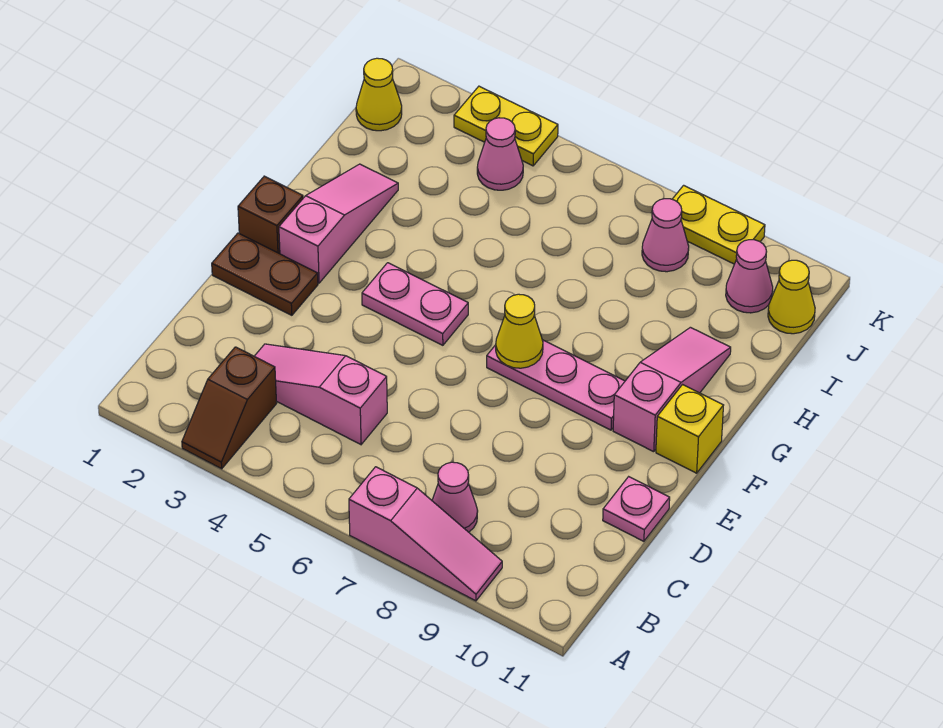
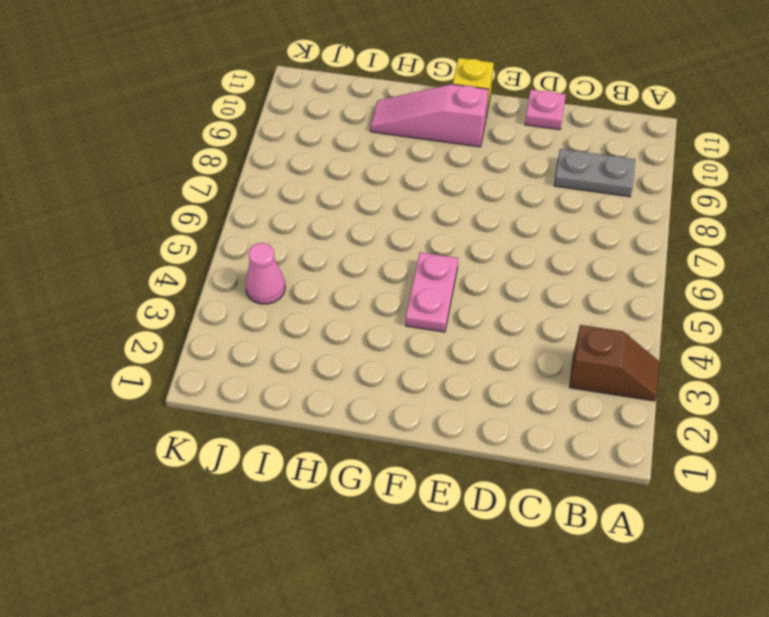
grey 1x2 plate [554,149,635,197] -> none
none -> pink 1x3 slope [349,467,502,601]
none -> pink 1x1 cone [432,462,478,532]
none -> pink 1x3 slope [254,344,387,444]

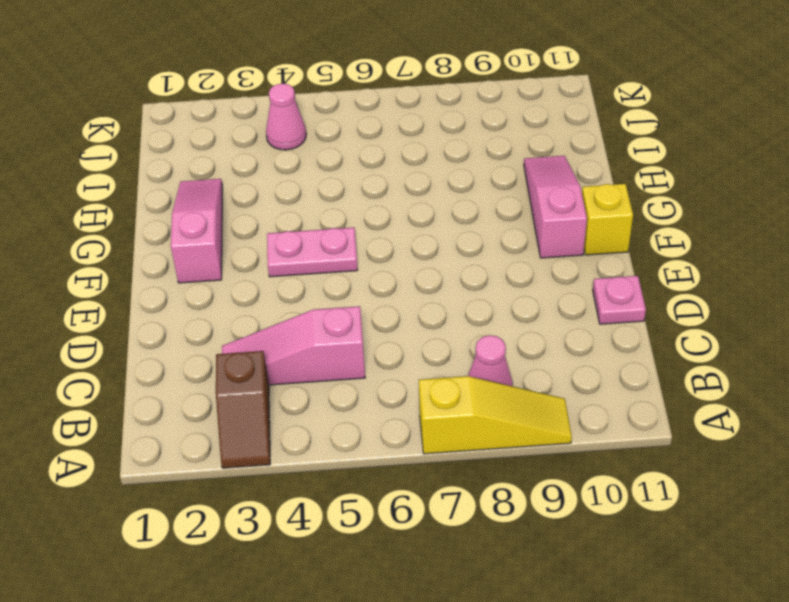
yellow 1x3 slope [419,376,572,454] -> pink 1x3 slope [349,467,502,601]
none -> brown 1x2 plate [212,233,318,315]
none -> brown 1x1 brick [238,176,303,254]
none -> pink 1x3 plate [487,340,625,430]

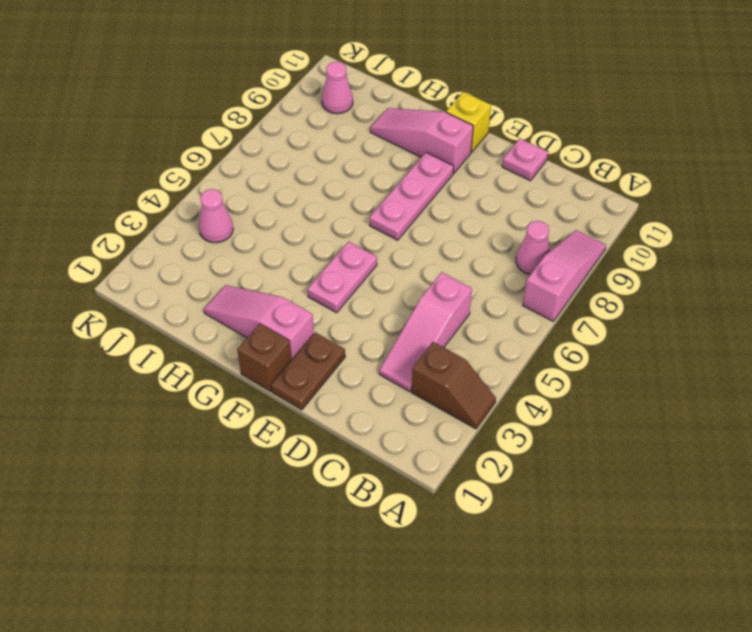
none -> yellow 1x1 cone [356,58,402,131]
none -> pink 1x1 cone [642,199,689,272]
none -> yellow 1x1 cone [768,260,815,334]

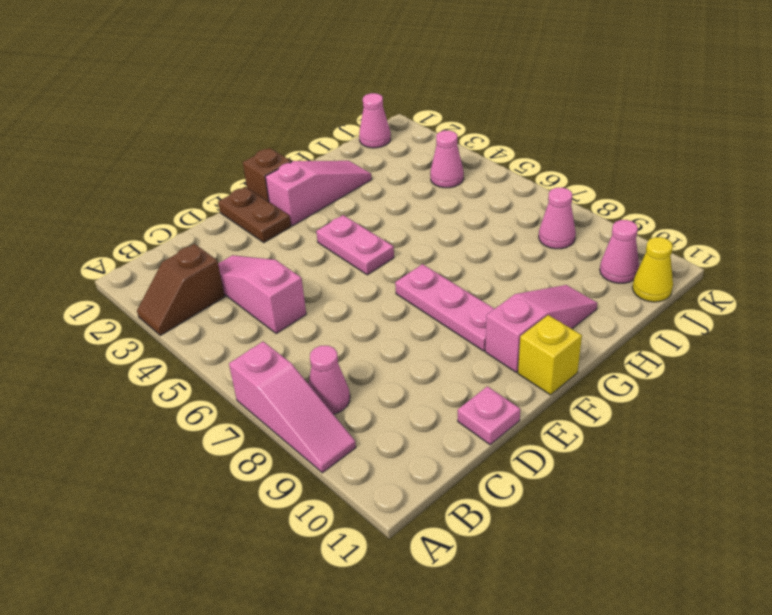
pink 1x1 cone [359,93,391,148] -> yellow 1x1 cone [356,58,402,131]
none -> yellow 1x2 plate [454,86,558,166]
none -> yellow 1x2 plate [672,185,765,264]
none -> yellow 1x1 cone [496,294,543,368]

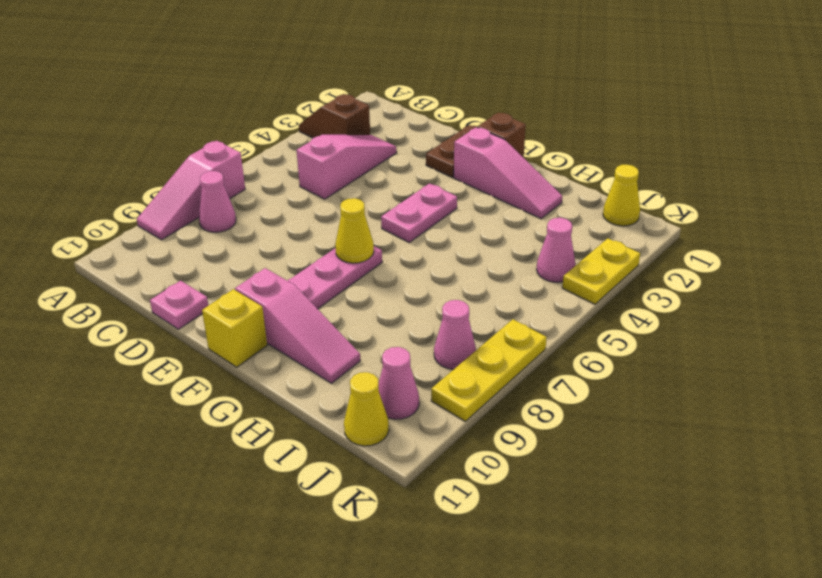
yellow 1x3 plate [431,319,547,421] -> yellow 1x2 plate [672,185,765,264]

